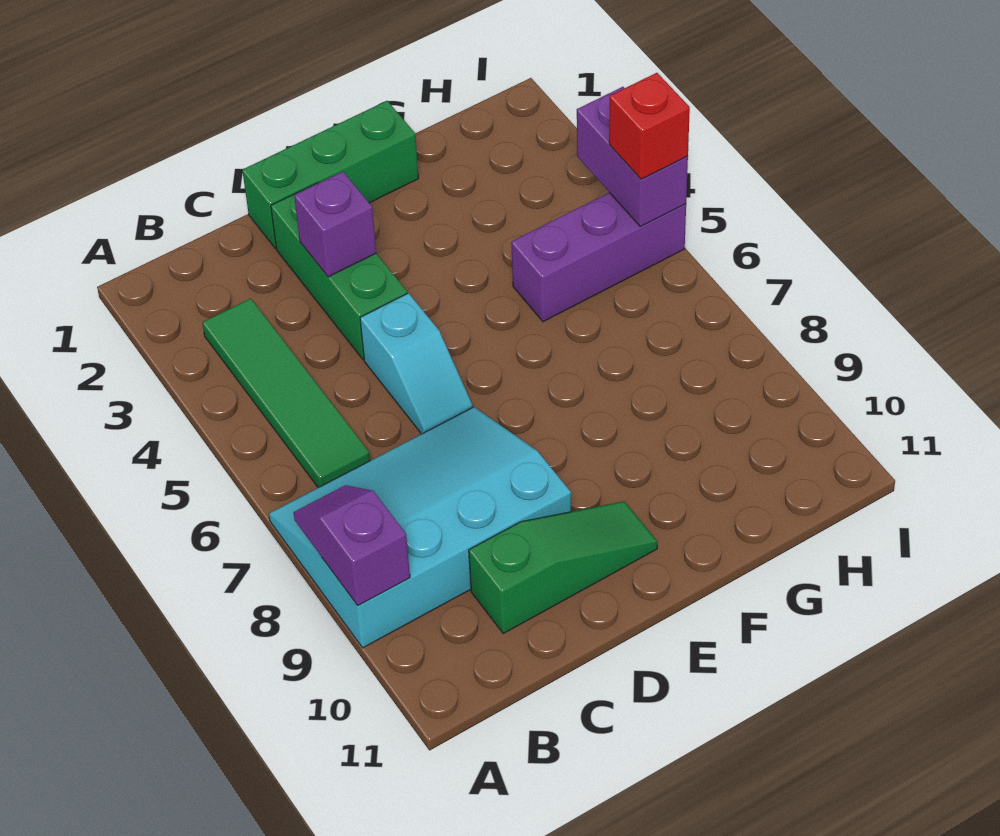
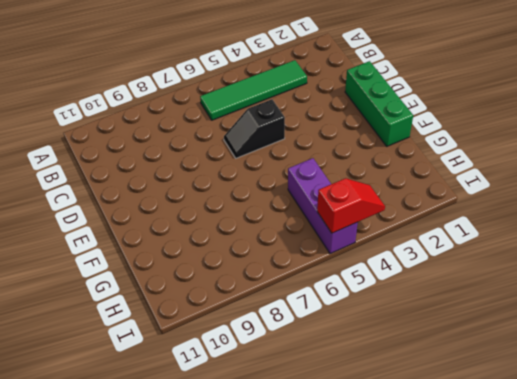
black 1x2 slope [224,99,285,158] -> cyan 1x2 slope [360,293,473,434]
red 1x2 slope [317,178,385,233] -> purple 1x2 brick [577,87,688,226]
none -> cyan 3x4 slope [269,407,571,648]
none -> green 1x3 slope [469,501,657,633]

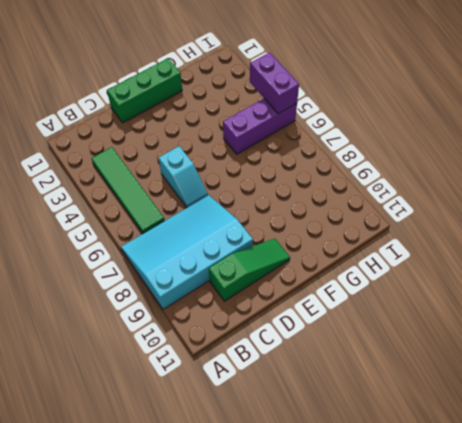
none -> green 1x3 brick [271,183,407,360]
none -> purple 1x2 slope [293,485,410,605]

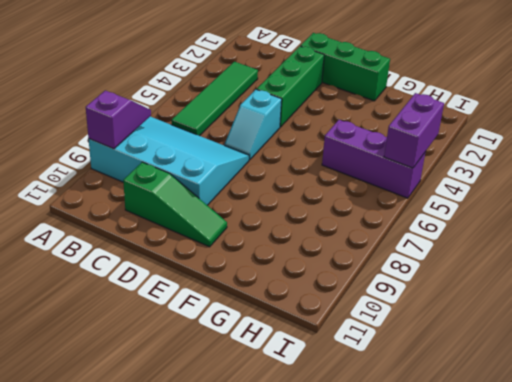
none -> purple 1x1 brick [294,172,376,277]
none -> red 1x1 brick [609,73,690,179]

